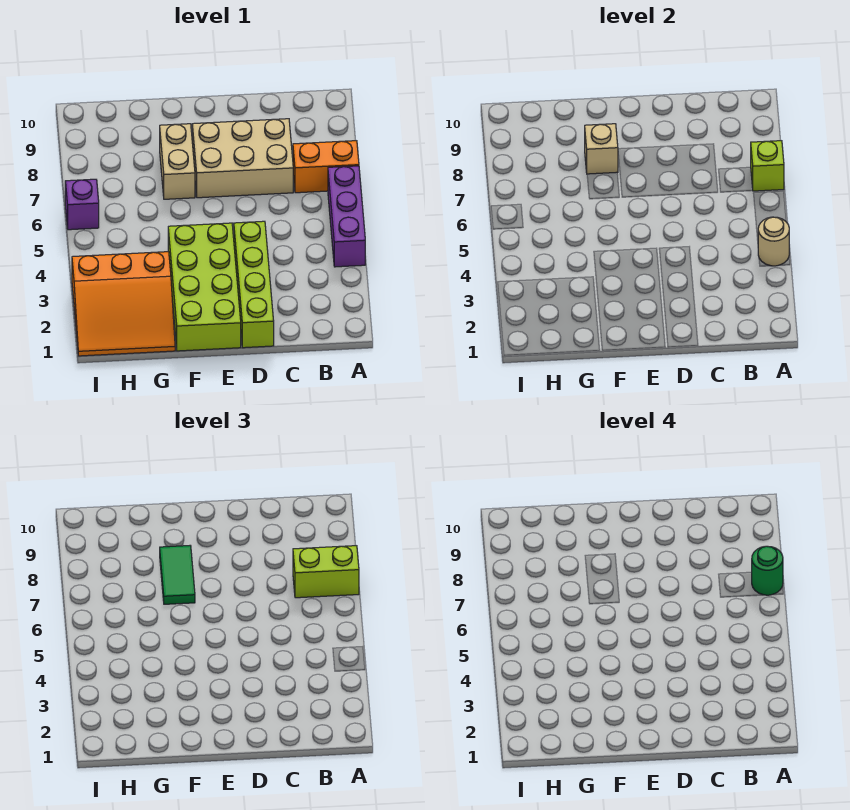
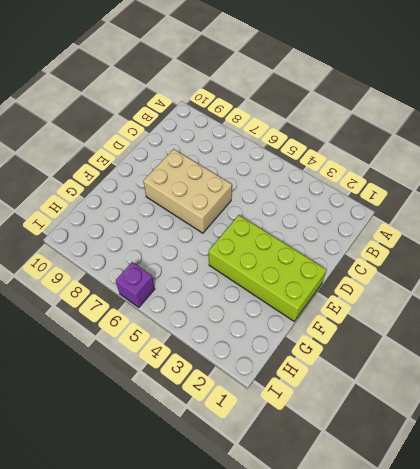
tan 2x3 brick [143,149,232,233] -> tan 2x3 brick turned to [192,119,293,198]
none -> purple 1x3 brick [328,166,365,267]
none -> orange 1x2 brick [293,141,359,193]
none -> lime 1x4 brick [234,221,274,348]

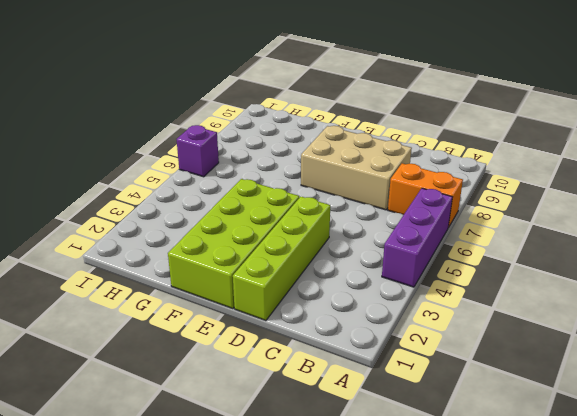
none -> tan 1x2 brick [160,124,195,199]
none -> orange 3x3 slope [72,252,175,356]
none -> tan 1x1 round brick [758,217,789,266]

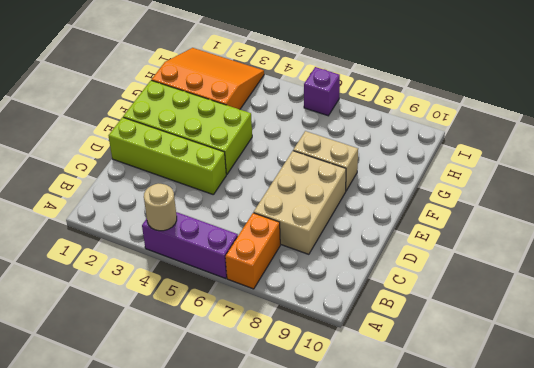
orange 3x3 slope [152,48,264,109] -> orange 3x3 slope turned to [72,252,175,356]
none -> lime 1x1 brick [751,141,784,191]
none -> tan 1x1 brick [585,124,618,174]
none -> lime 1x2 brick [293,546,359,598]

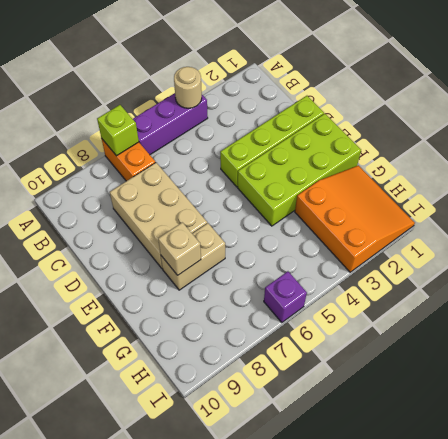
none -> lime 1x2 brick [293,546,359,598]
none -> green 1x2 tile [160,546,195,604]
none -> green 1x1 round brick [752,546,783,595]

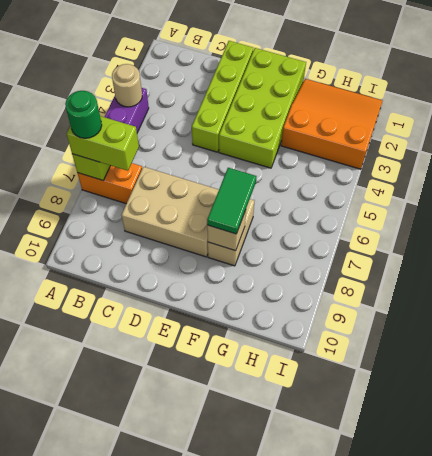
none -> purple 1x1 brick [65,179,99,230]

